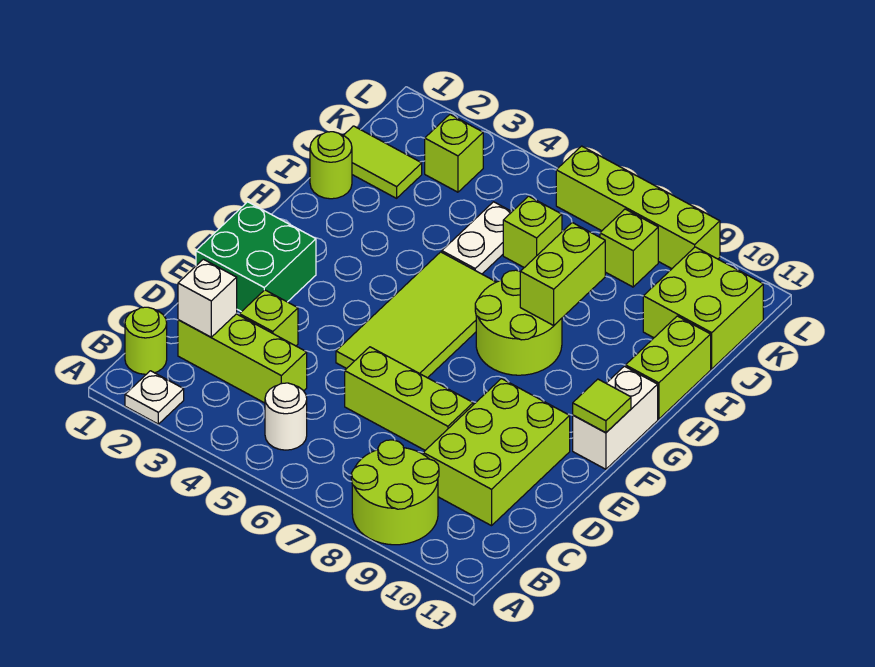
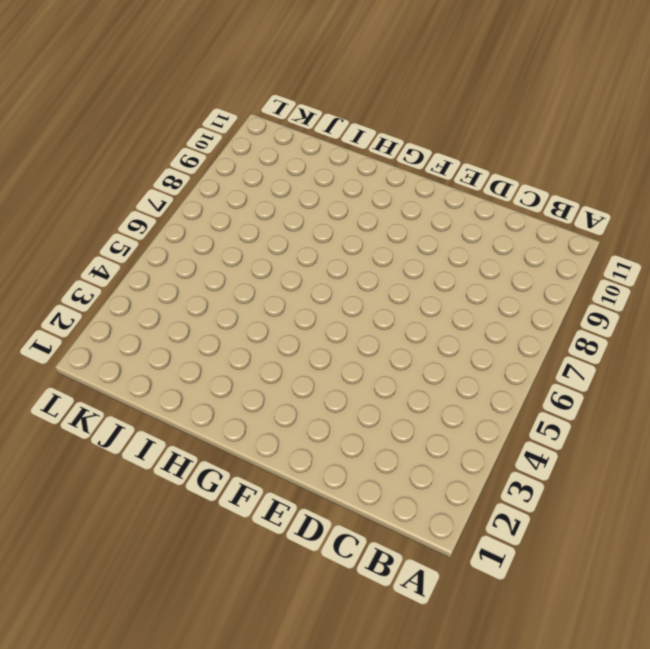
none -> white 1x1 plate [125,371,184,424]
none -> lime 2x2 round brick [351,440,439,545]
none -> lime 1x1 round brick [125,307,167,374]

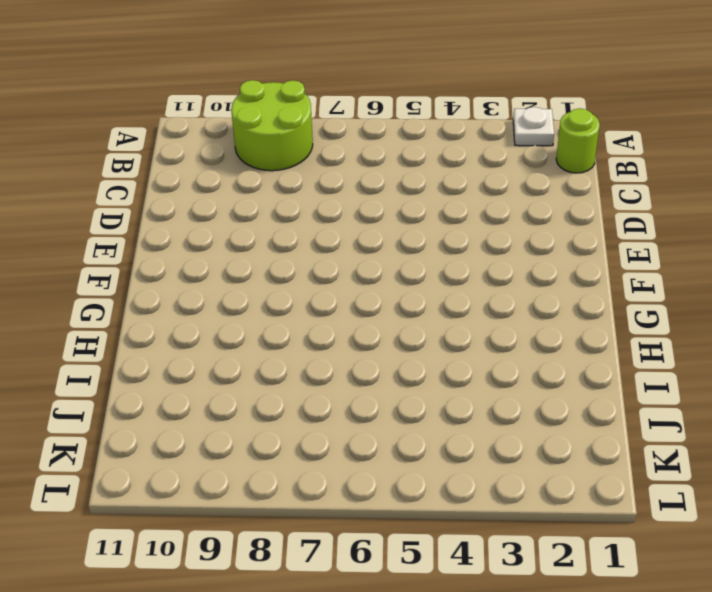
none -> white 1x1 round brick [265,383,307,450]
none -> lime 1x3 brick [178,314,307,403]
none -> lime 2x3 brick [423,379,570,526]

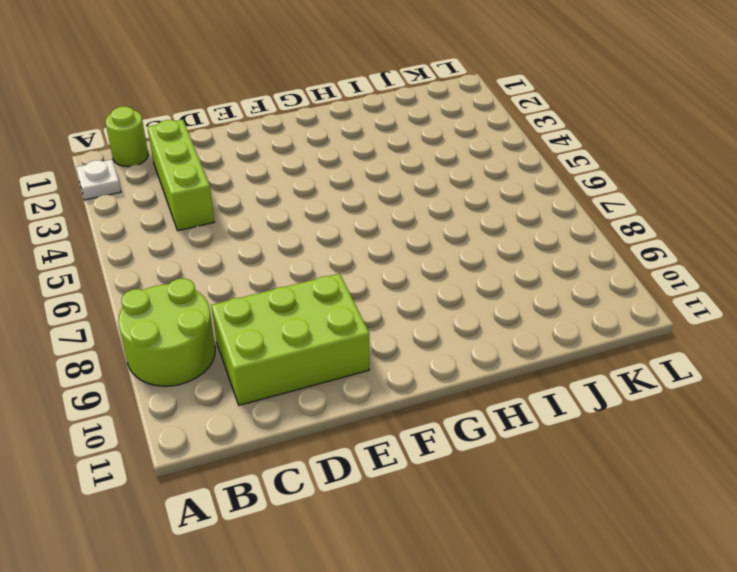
none -> white 1x1 round brick [265,383,307,450]
none -> lime 1x1 brick [240,290,298,346]
none -> lime 1x3 brick [345,347,473,450]

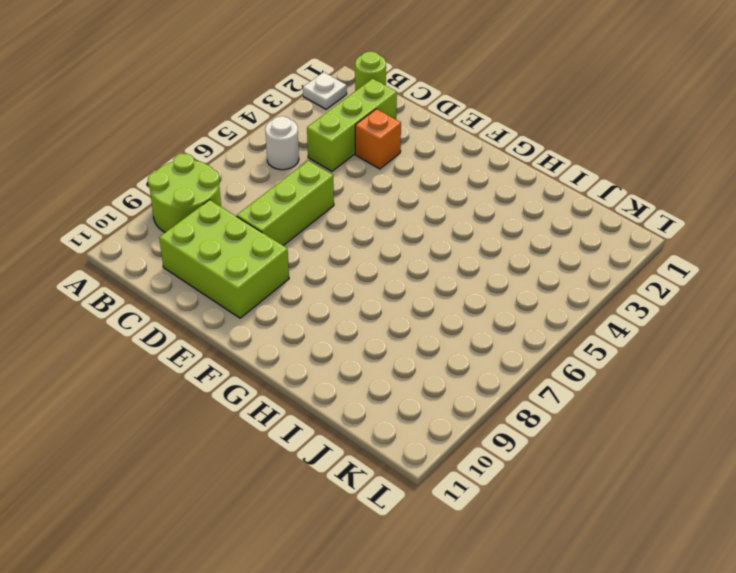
orange 1x1 brick [355,109,401,169] -> lime 1x1 brick [240,290,298,346]
none -> green 2x2 brick [196,202,316,312]
none -> lime 2x4 tile [336,252,496,378]
none -> white 1x2 brick [573,366,658,469]

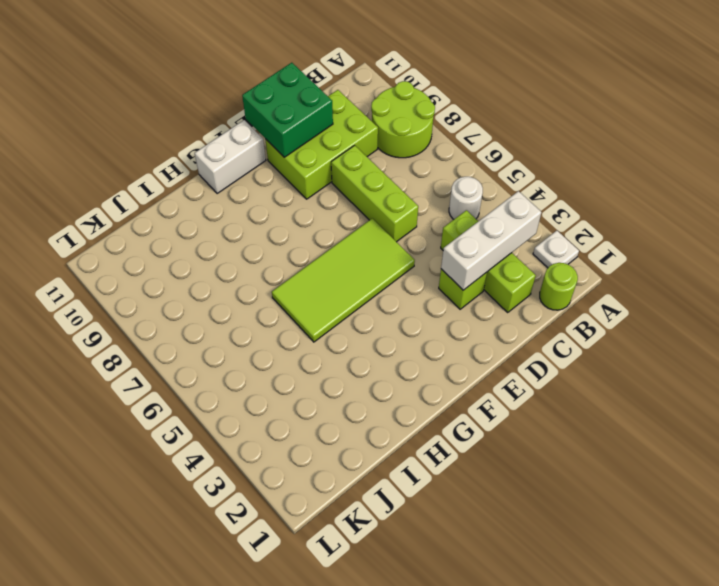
white 1x3 brick [441,191,541,290] -> none
green 2x2 brick [242,63,333,157] -> green 2x2 brick moved to [196,202,316,312]
none -> lime 2x2 round brick [475,270,562,375]
none -> lime 1x2 brick [626,316,711,419]
none -> lime 1x1 round brick [310,132,352,199]

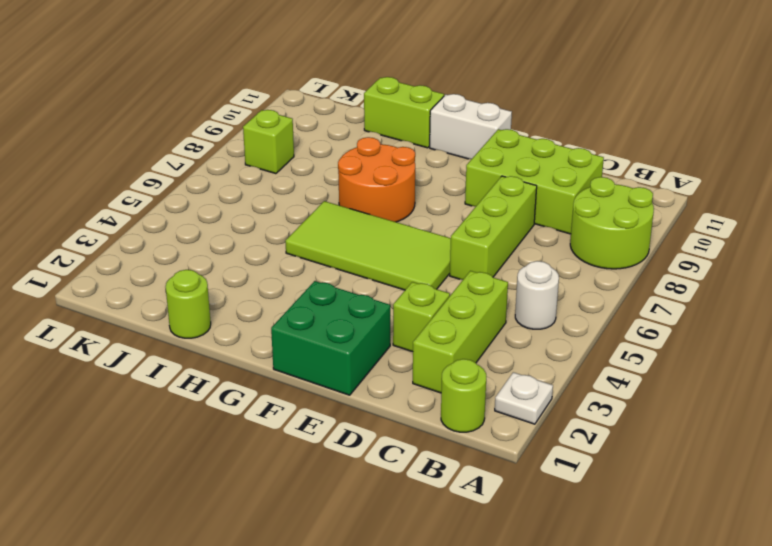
orange 2x2 round brick [338,137,415,222] -> lime 2x2 round brick [475,270,562,375]
none -> white 1x2 plate [442,202,512,274]
none -> lime 1x2 tile [344,126,422,198]
none -> lime 1x1 brick [503,196,562,268]

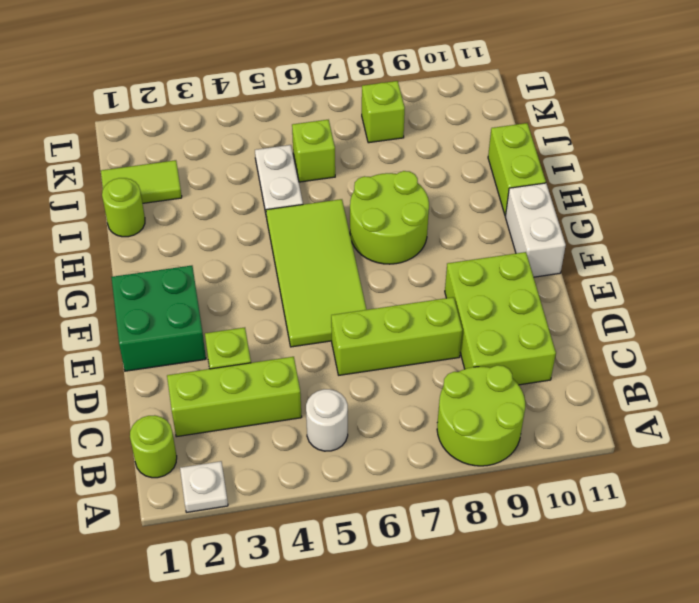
none -> lime 2x2 brick [643,247,763,369]
none -> lime 1x1 brick [425,114,483,192]
none -> lime 1x4 brick [556,146,720,269]

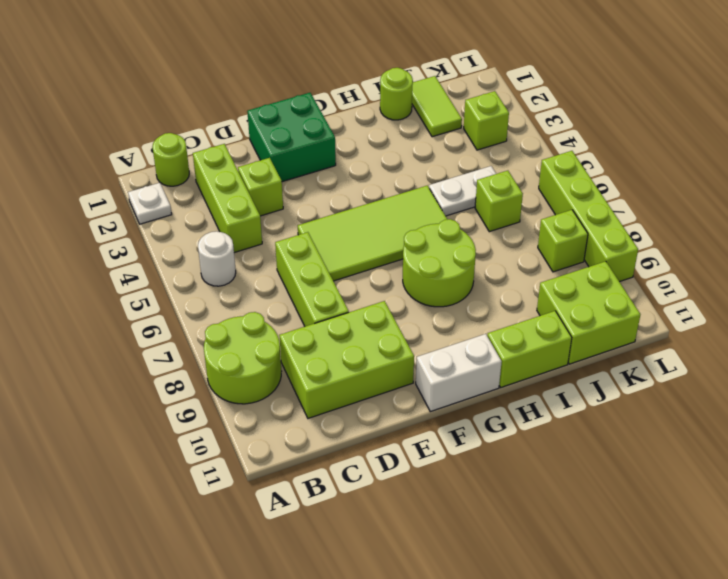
none -> white 1x1 brick [178,259,237,337]
none -> lime 1x1 tile [573,379,631,433]
none -> lime 1x2 brick [520,223,605,325]

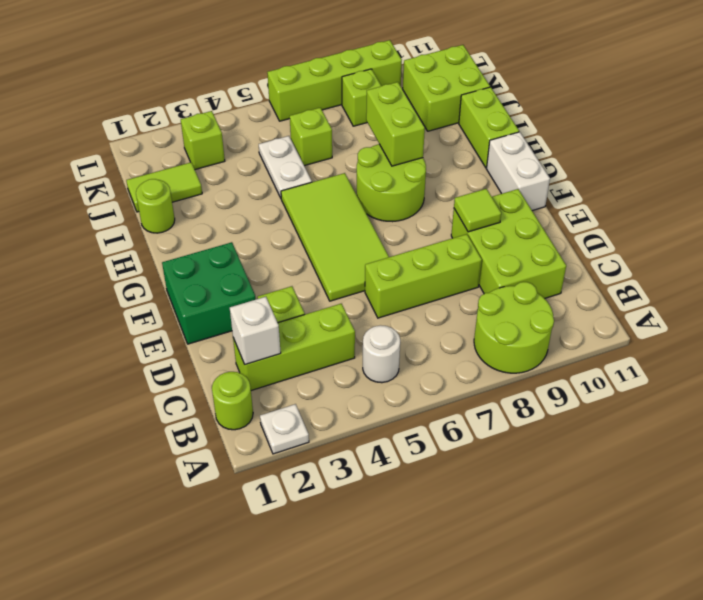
lime 1x1 tile [454,189,501,232] -> lime 1x1 tile moved to [573,379,631,433]

